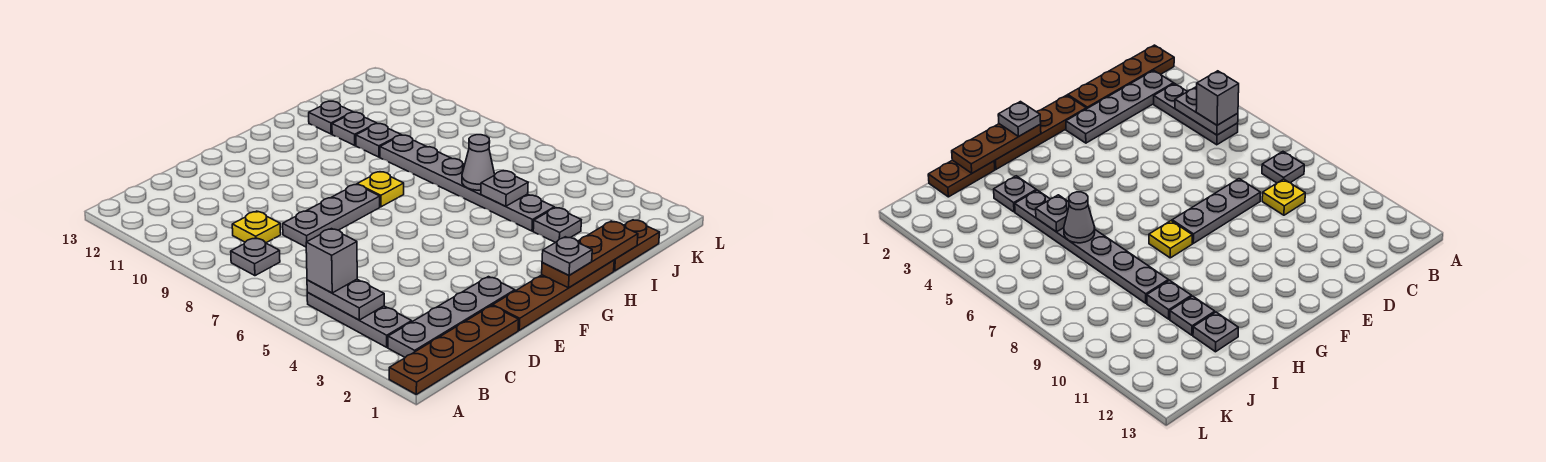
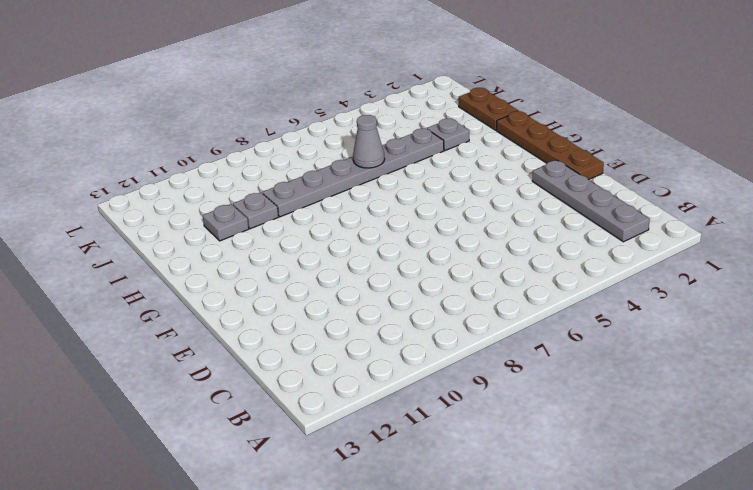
none -> brown 1x4 plate [389,305,519,394]
none -> grey 1x3 plate [307,293,412,347]
none -> grey 1x1 plate [231,238,280,276]

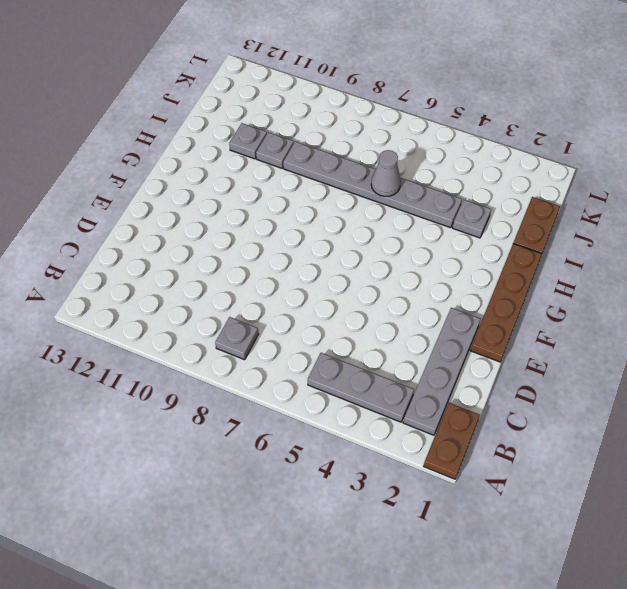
brown 1x2 plate [424,403,480,479] -> brown 1x4 plate [389,305,519,394]
none -> yellow 1x1 plate [232,211,281,243]
none -> grey 1x3 plate [283,185,380,247]
none -> yellow 1x1 plate [357,172,404,207]

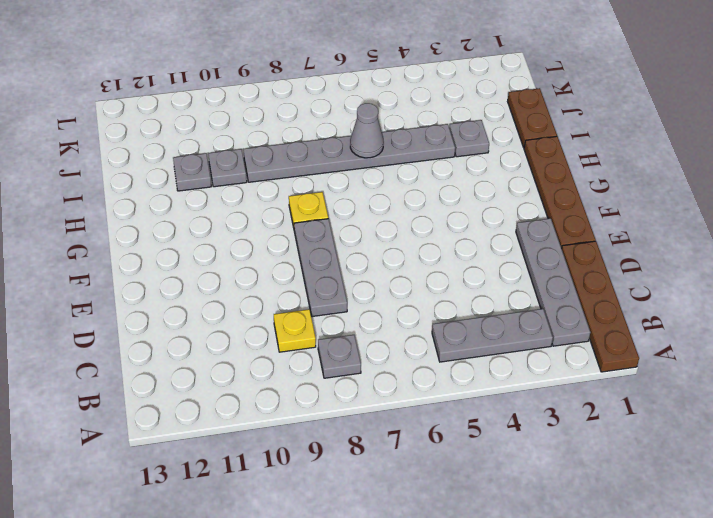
none -> grey 1x1 plate [309,101,352,134]
none -> grey 1x2 plate [307,279,384,320]
none -> brown 1x3 plate [542,221,638,288]

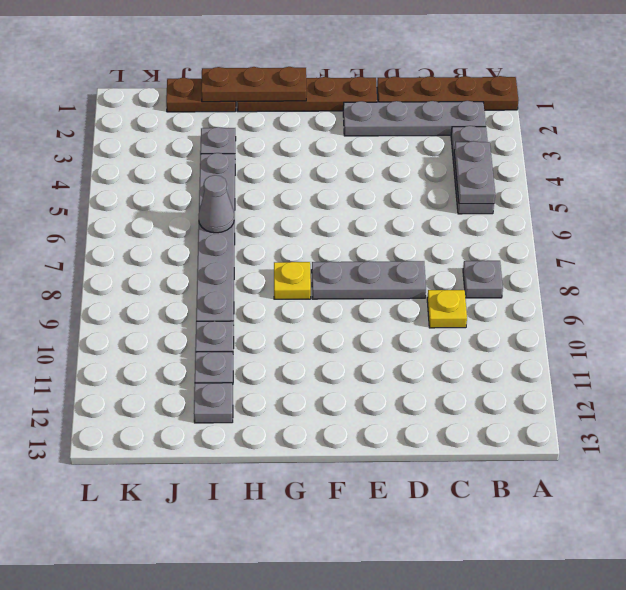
none -> grey 1x1 plate [481,171,528,206]
none -> grey 1x1 brick [306,229,357,293]
none -> grey 1x1 plate [542,237,592,275]

